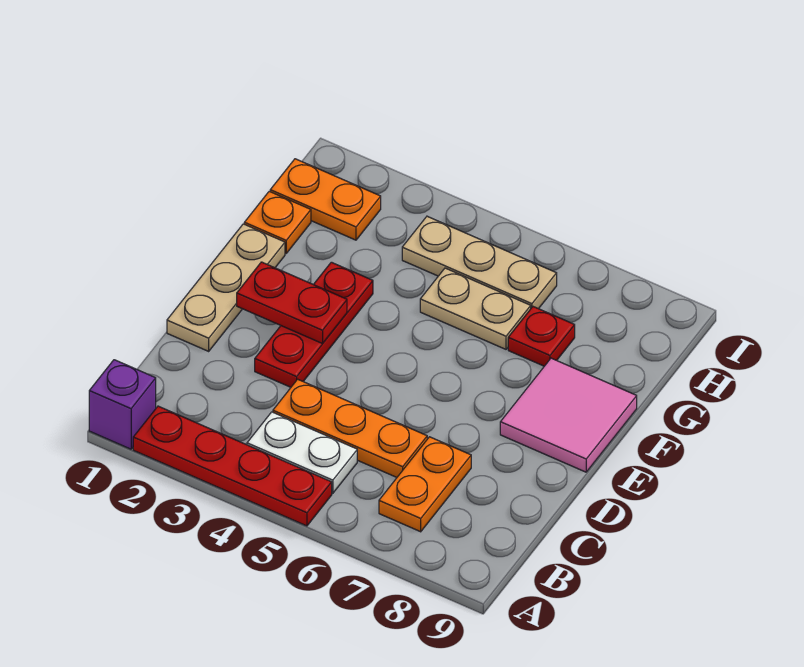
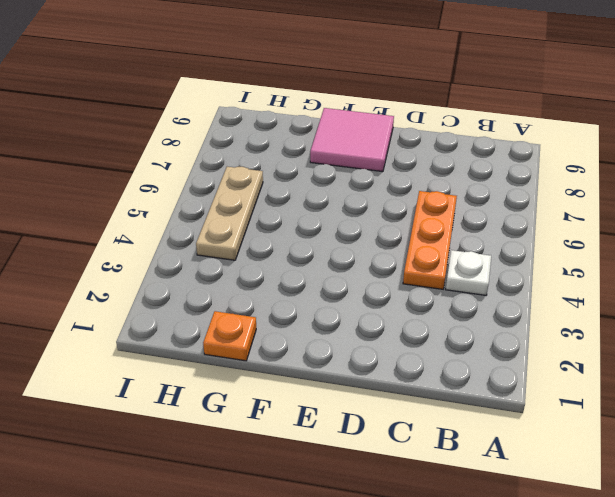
white 1x1 plate [446,250,491,295] -> white 1x2 plate [247,412,357,493]
none -> purple 1x1 brick [89,360,156,449]
none -> red 1x4 plate [133,406,332,526]
none -> orange 1x2 plate [379,437,471,532]

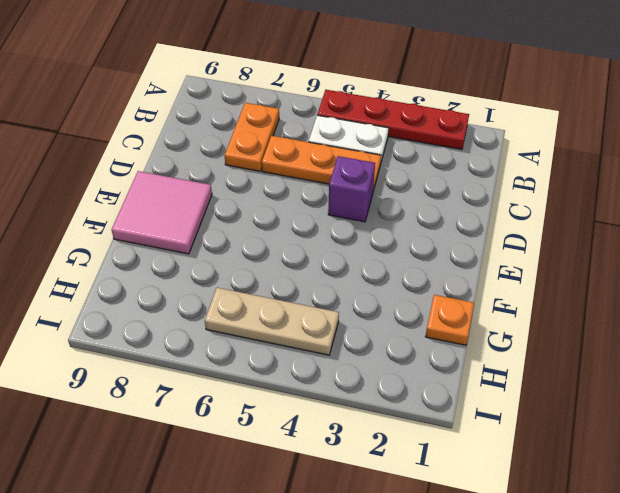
purple 1x1 brick [328,156,375,222] -> purple 1x1 brick moved to [89,360,156,449]
none -> tan 1x3 plate [167,224,285,351]
none -> red 1x3 plate [255,262,373,387]
none -> tan 1x2 plate [420,268,531,349]

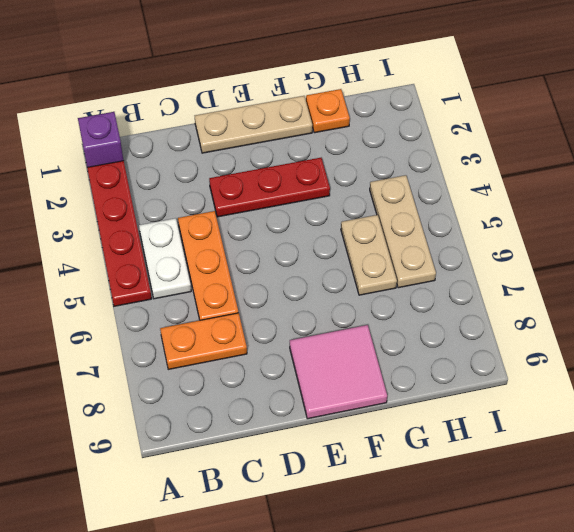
none -> red 1x1 plate [508,307,575,366]
none -> orange 1x2 plate [270,159,381,240]
none -> red 1x2 plate [237,262,347,344]

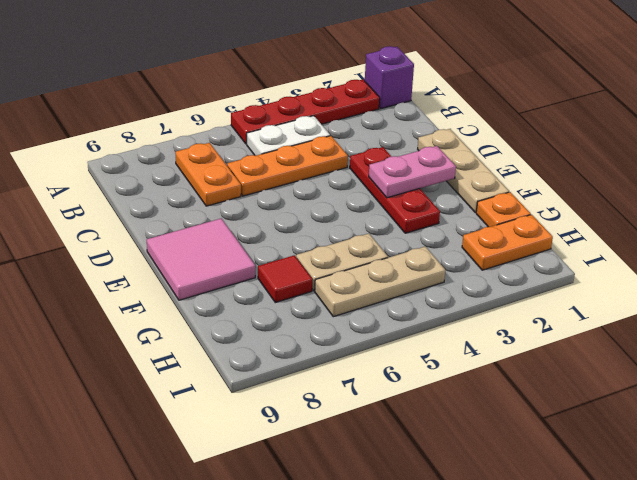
pink 1x2 plate [369,146,456,198] -> red 1x2 plate [237,262,347,344]
red 1x1 tile [258,255,312,303] -> red 1x1 plate [508,307,575,366]

